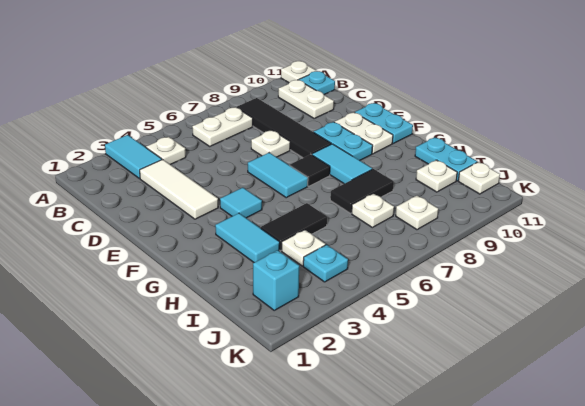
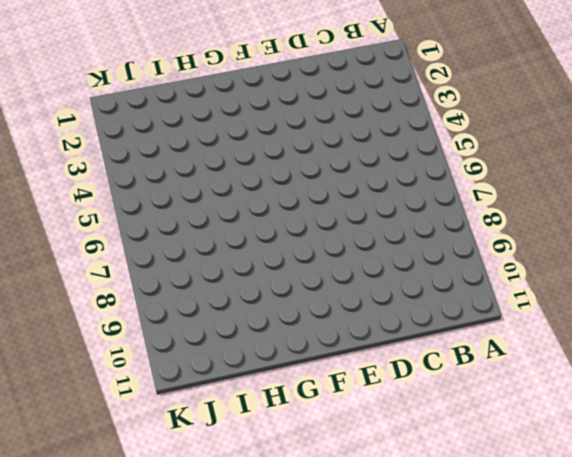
none -> cyan 1x2 tile [105,135,162,179]
none -> white 1x1 plate [281,61,316,83]
none -> white 1x1 plate [146,137,186,165]

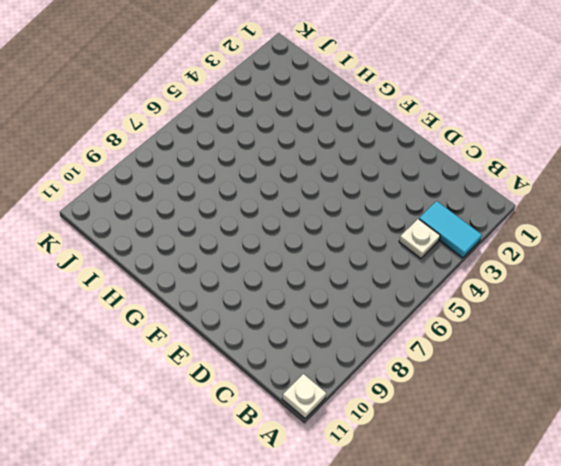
none -> white 1x2 plate [192,107,253,146]
none -> black 1x4 tile [237,98,331,158]
none -> white 1x2 plate [278,80,334,118]

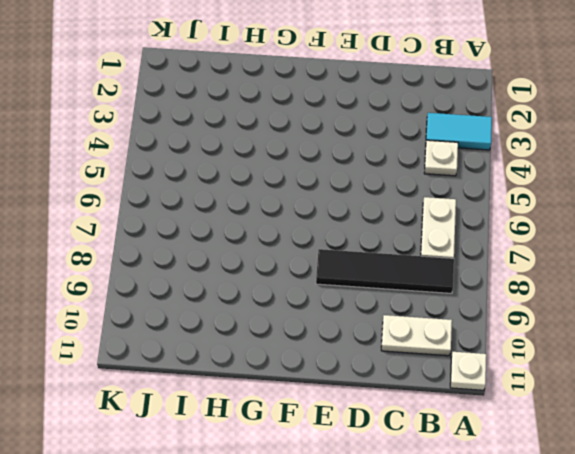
none -> cyan 1x1 plate [299,71,335,95]
none -> white 1x3 tile [140,160,218,219]
none -> white 1x1 plate [251,130,290,157]

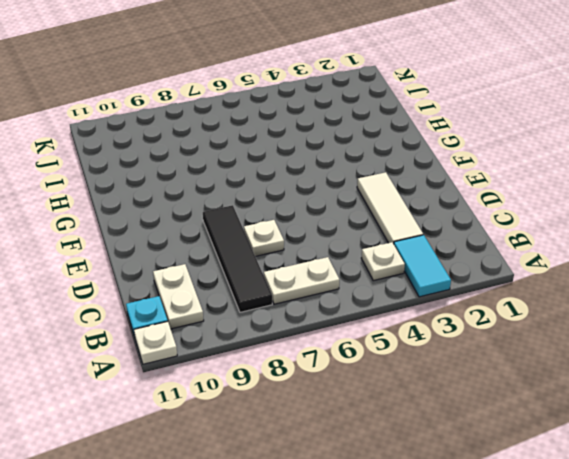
none -> cyan 1x2 tile [248,153,308,198]
none -> cyan 1x2 plate [314,122,373,160]
none -> white 1x2 plate [335,113,393,154]

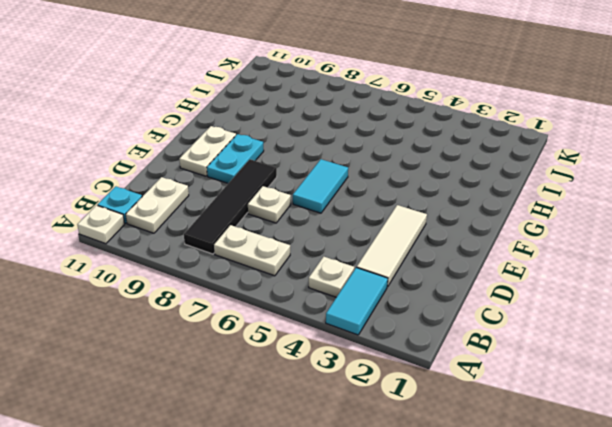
none -> cyan 1x2 plate [355,103,413,143]
none -> cyan 1x1 tile [220,188,262,218]
none -> black 1x1 tile [290,154,330,186]

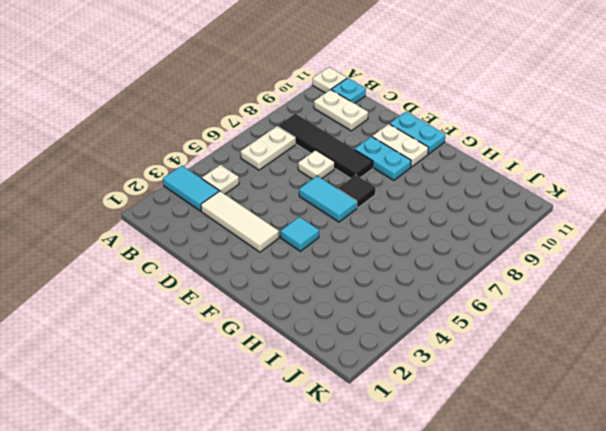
none -> cyan 1x2 tile [312,144,372,184]
none -> cyan 1x2 tile [215,213,280,263]
none -> black 1x2 tile [261,203,327,251]

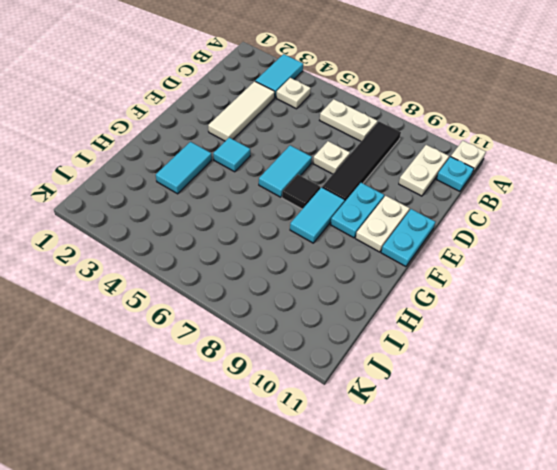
none -> black 1x2 tile [261,203,327,251]
none -> black 1x2 tile [330,169,394,213]
none -> cyan 1x2 plate [415,137,477,181]

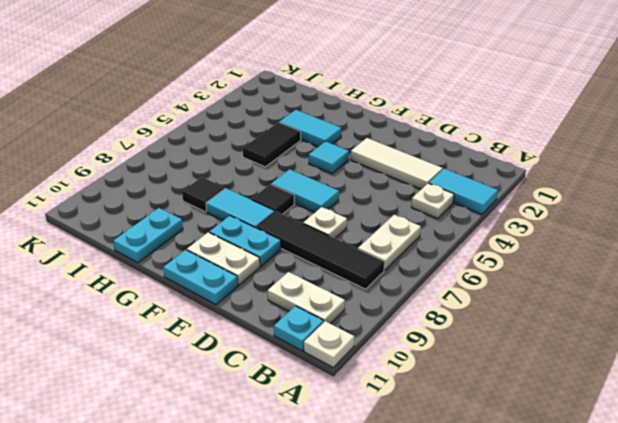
black 1x1 tile [182,177,225,212] -> black 1x2 tile [330,169,394,213]
cyan 1x2 plate [113,208,183,263] -> cyan 1x2 plate turned to [415,137,477,181]
none -> white 1x1 plate [282,230,326,266]
none -> white 1x1 plate [352,194,394,228]
none -> white 1x1 plate [416,160,457,192]

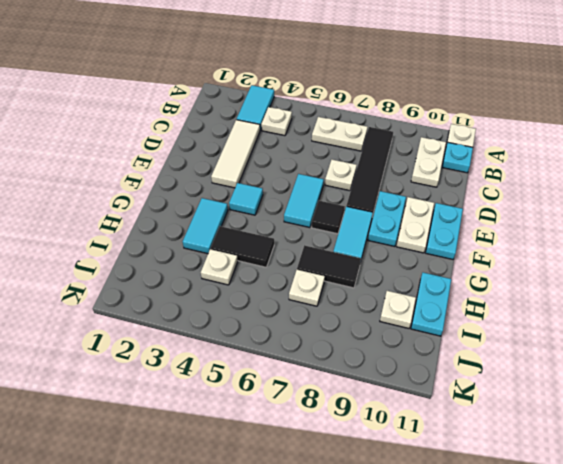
none -> cyan 1x1 brick [253,250,299,310]
none -> cyan 1x1 plate [303,245,348,282]
none -> white 1x1 plate [396,196,438,230]

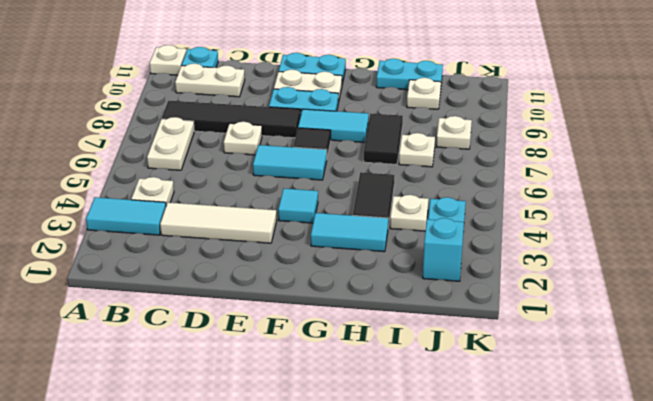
none -> white 1x1 plate [458,162,500,194]

